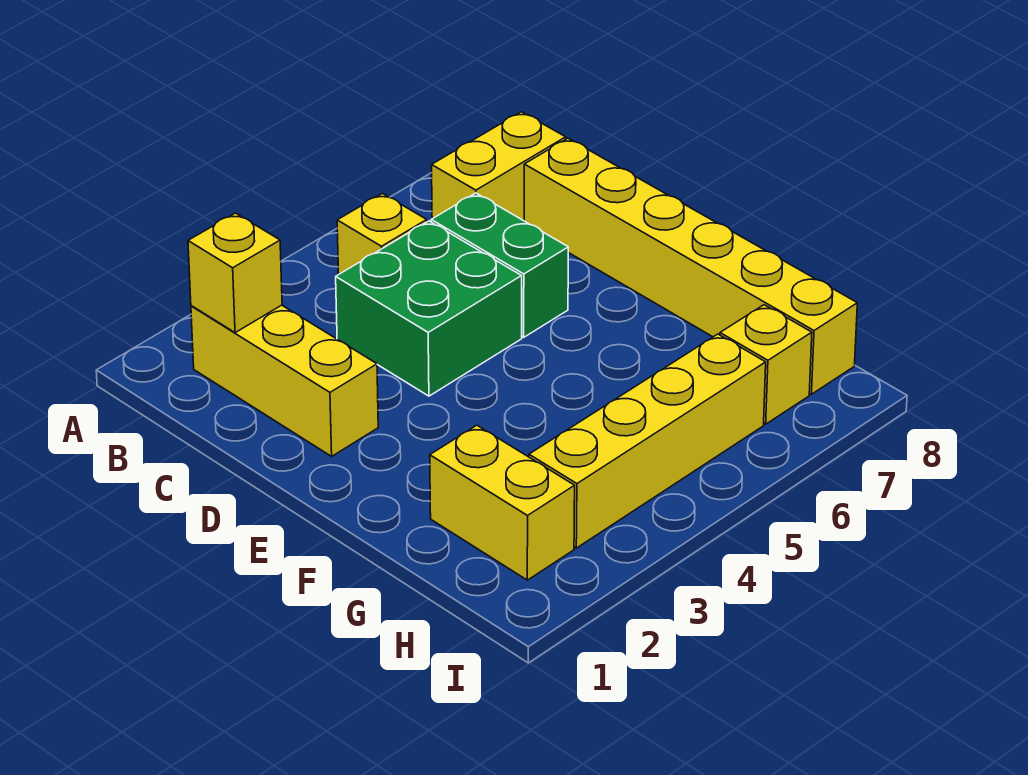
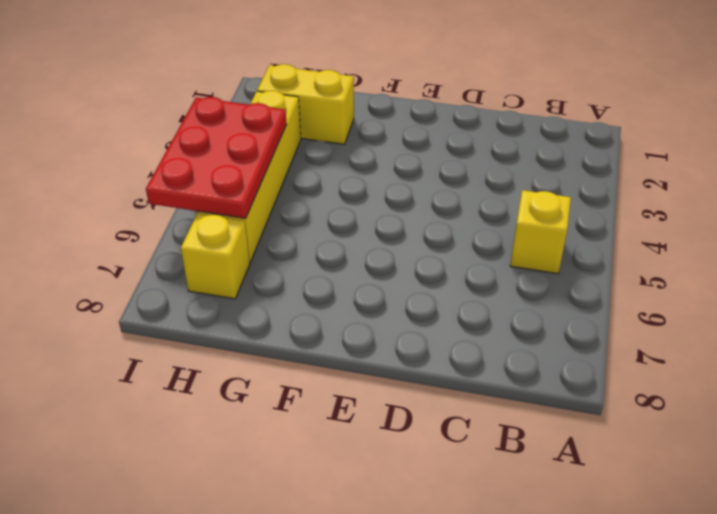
red 2x3 plate [146,97,287,218] -> none
none -> yellow 1x3 brick [191,305,378,456]
none -> yellow 1x2 brick [432,112,566,221]

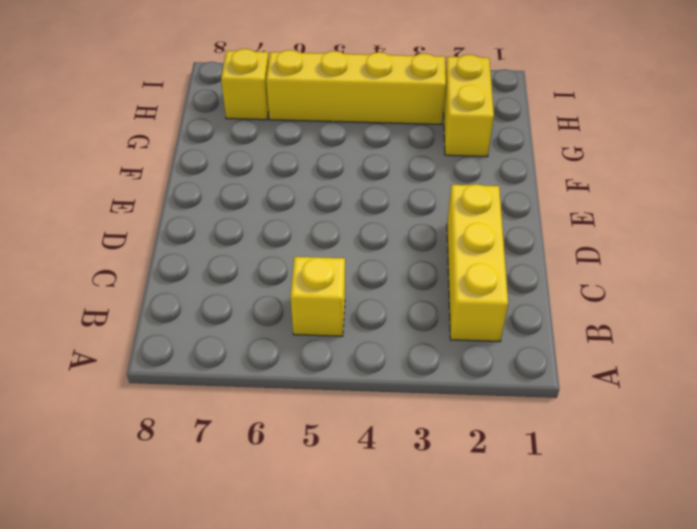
none -> yellow 1x2 brick [432,112,566,221]
none -> green 2x2 brick [336,221,522,396]

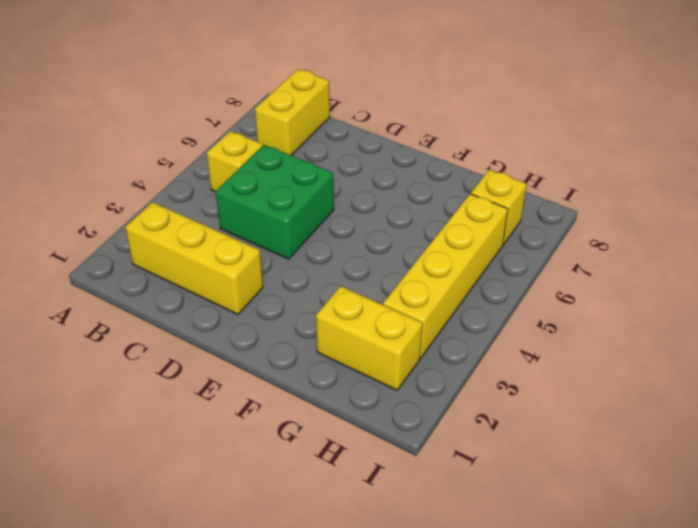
none -> green 1x2 brick [431,193,568,337]
none -> yellow 1x6 brick [524,138,857,394]

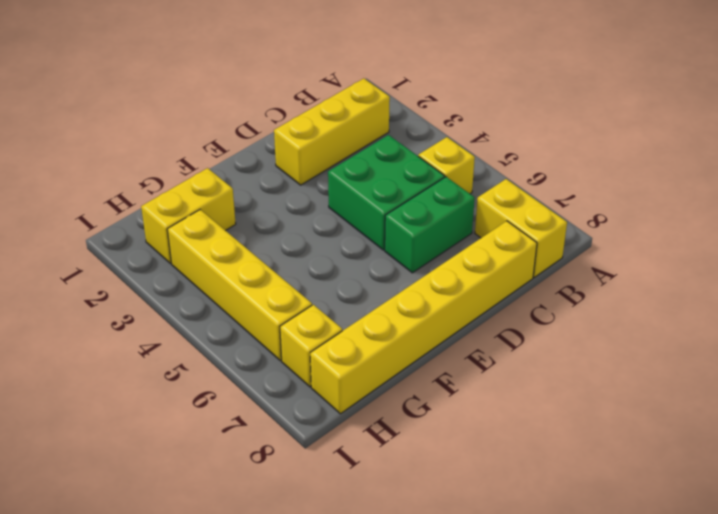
none -> yellow 1x1 brick [188,213,282,333]

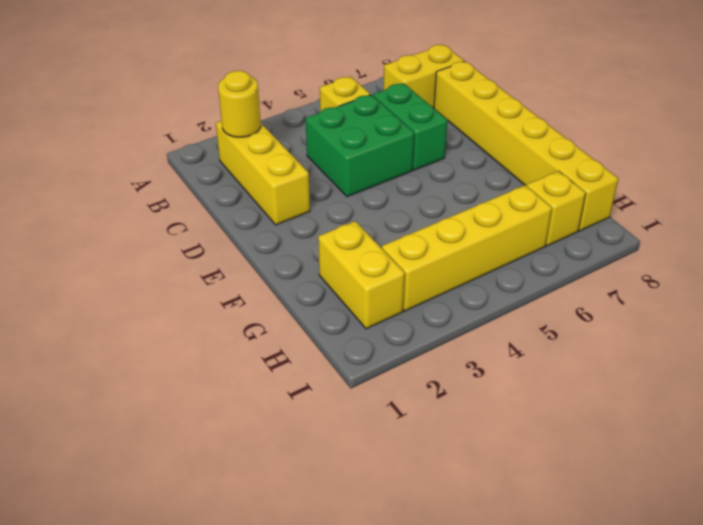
yellow 1x1 round brick [218,71,261,137] -> yellow 1x1 brick [188,213,282,333]

